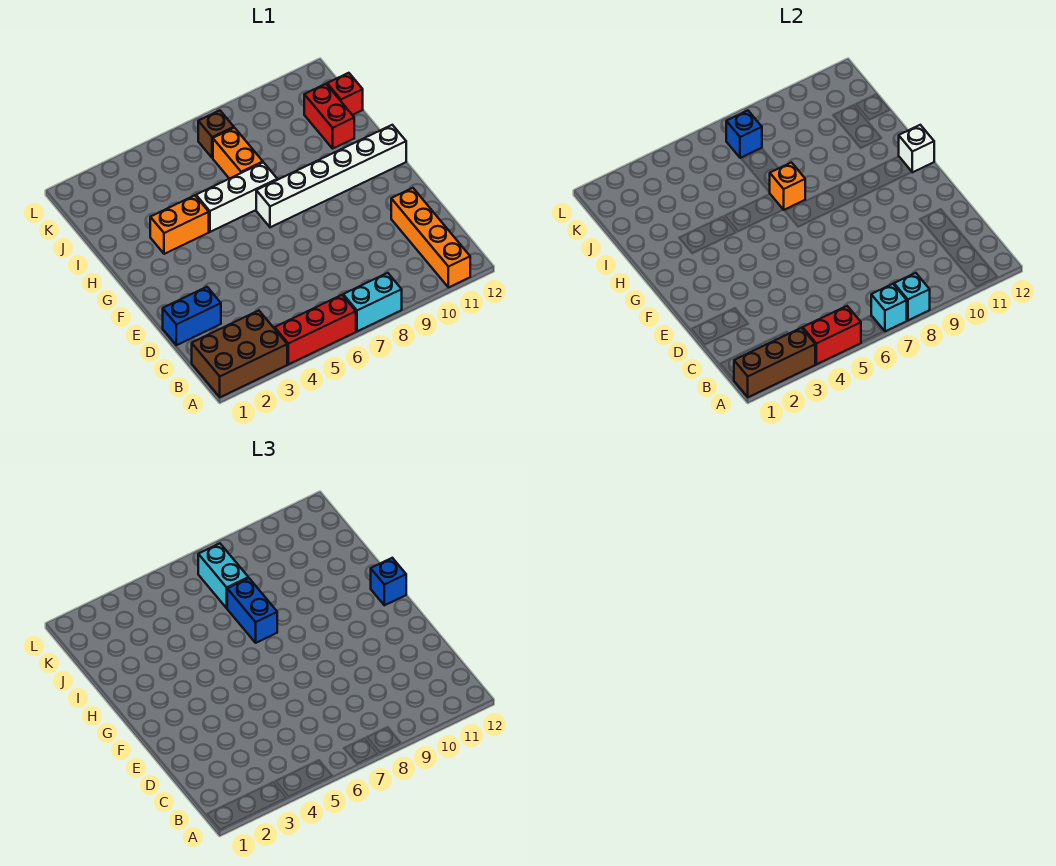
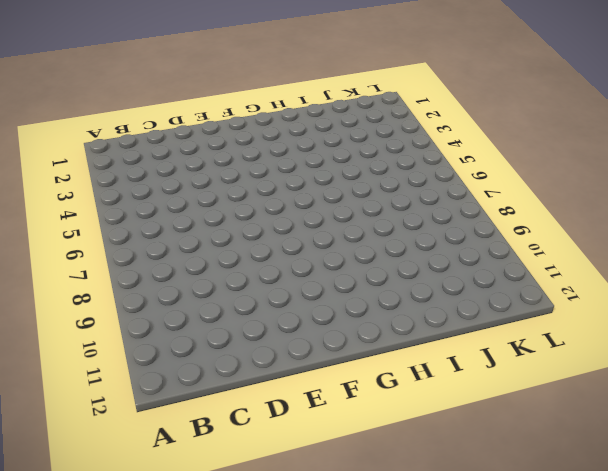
none -> brown 2x3 brick [192,311,287,397]
none -> red 1x3 brick [275,295,356,364]
none -> cyan 1x2 brick [343,273,402,331]

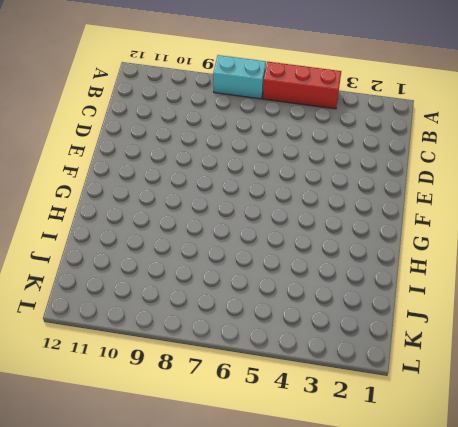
none -> brown 2x3 brick [192,311,287,397]
none -> orange 1x4 brick [391,188,470,287]
none -> blue 1x2 brick [163,287,221,345]

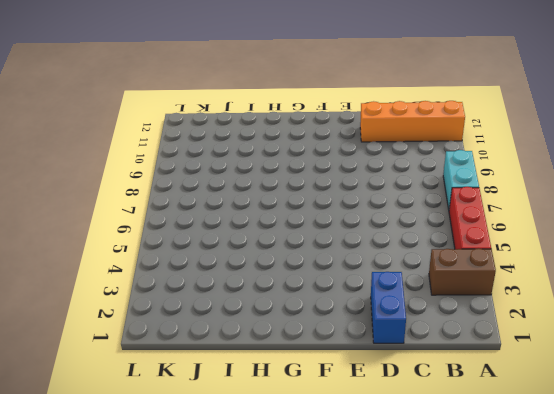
brown 1x2 brick [429,248,496,295] -> brown 2x3 brick [192,311,287,397]
none -> white 1x6 brick [256,125,406,227]
none -> orange 1x2 brick [150,195,209,254]
none -> white 1x3 brick [196,162,277,232]

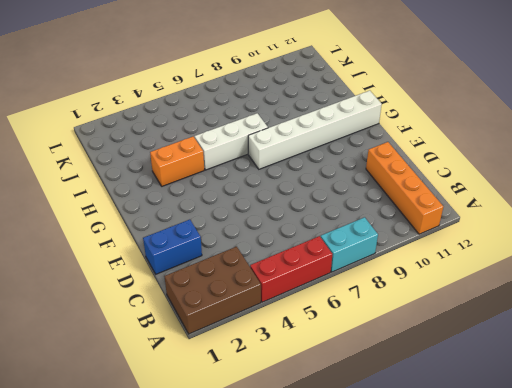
none -> orange 1x2 brick [213,128,263,179]
none -> red 1x2 brick [304,84,354,148]
none -> red 1x1 brick [327,73,363,115]

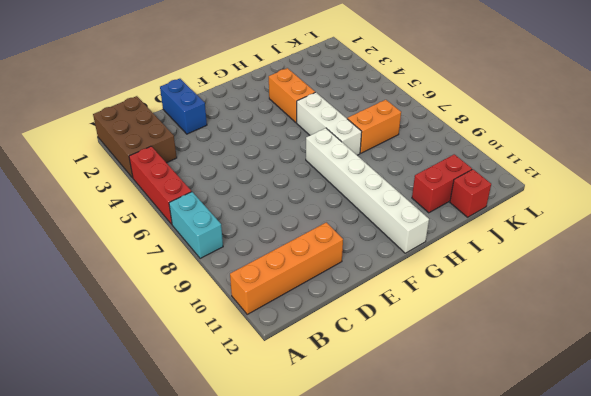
none -> brown 1x1 brick [198,111,234,158]
none -> brown 1x3 brick [734,328,815,397]
none -> red 1x2 brick [803,306,861,364]

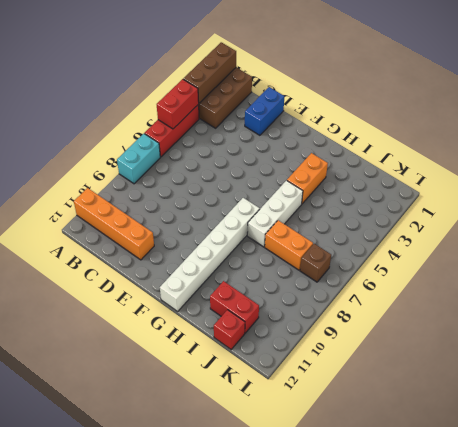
none -> cyan 1x1 brick [871,284,907,331]
none -> cyan 1x1 brick [894,273,930,320]
none -> white 1x1 brick [899,125,934,172]

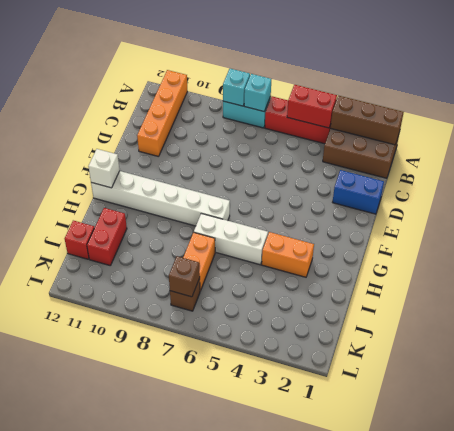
brown 1x1 brick [169,256,200,297] -> blue 1x1 brick [726,111,762,158]
none -> orange 1x1 brick [770,162,805,210]
none -> blue 1x1 brick [371,558,406,605]
none -> blue 1x2 brick [227,578,277,643]

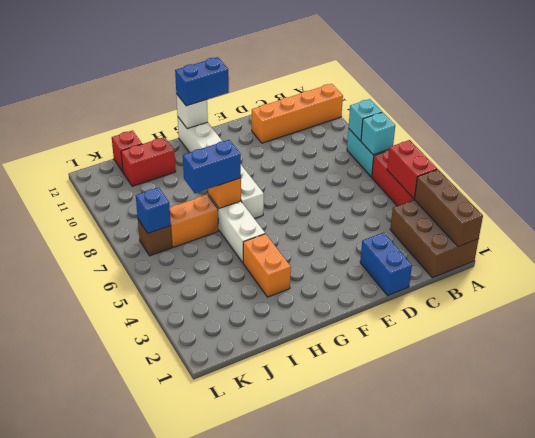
blue 1x2 brick [175,57,229,106] -> blue 1x1 brick [371,558,406,605]
none -> cyan 1x2 brick [198,544,248,608]

